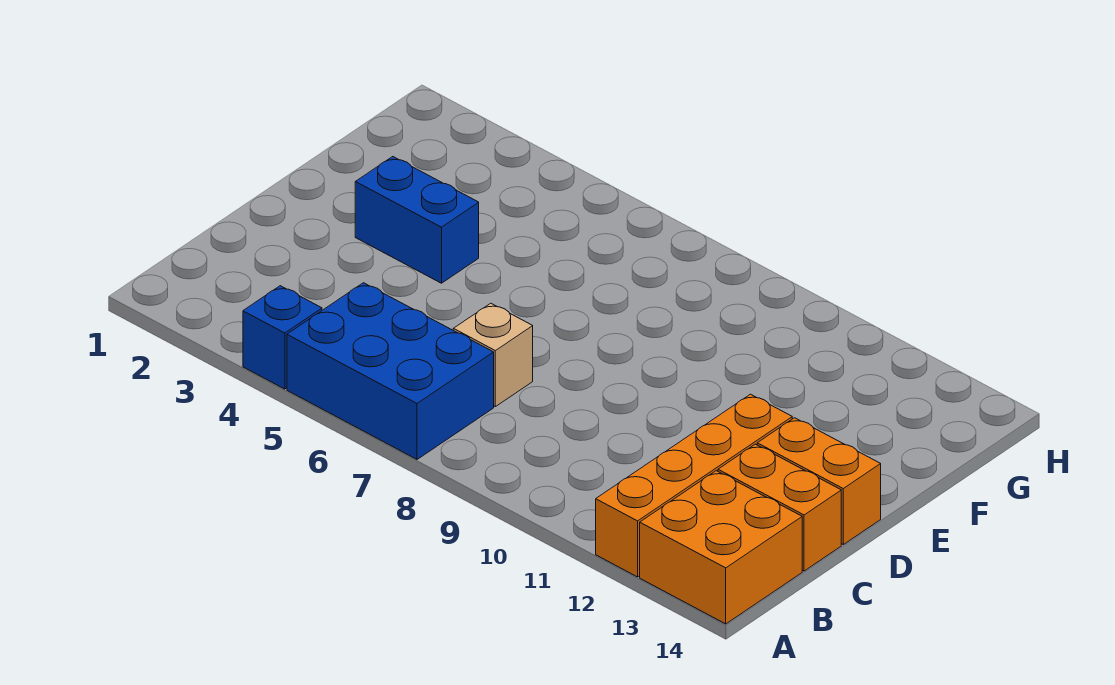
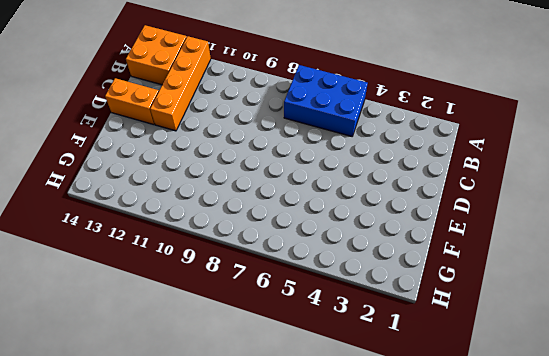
none -> blue 1x1 brick [243,286,322,389]
none -> tan 1x1 brick [453,303,533,407]

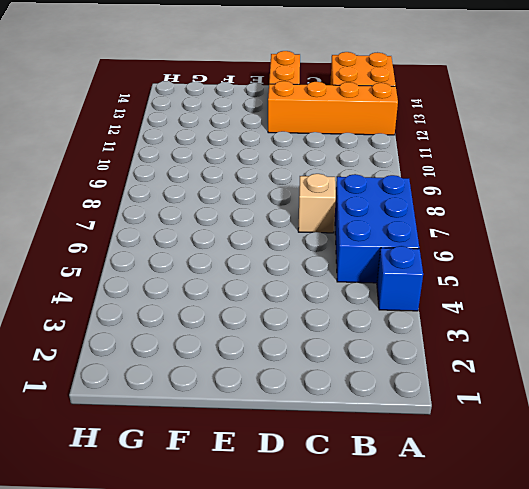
none -> orange 1x2 brick [718,444,841,571]
none -> blue 1x2 brick [355,157,479,283]

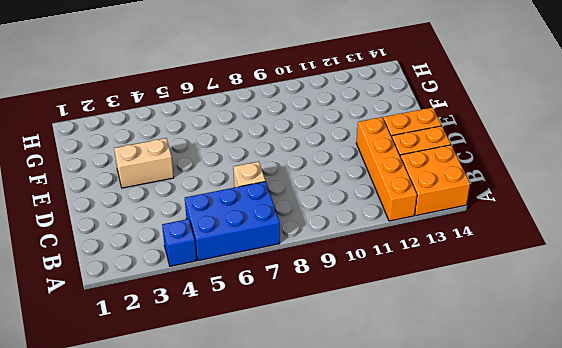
tan 1x2 brick [114,138,174,188] -> blue 1x2 brick [355,157,479,283]

